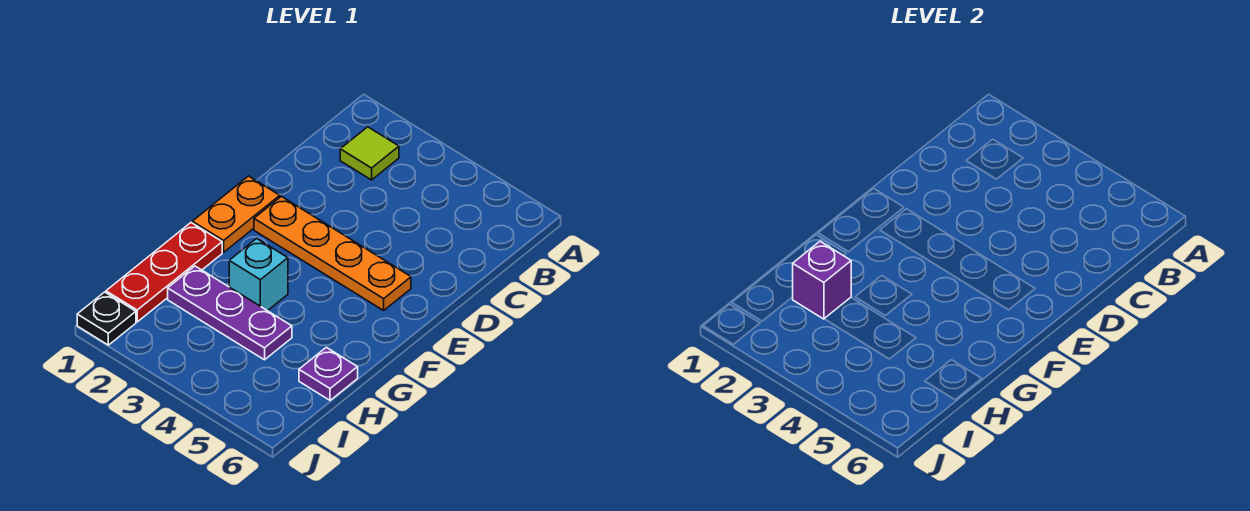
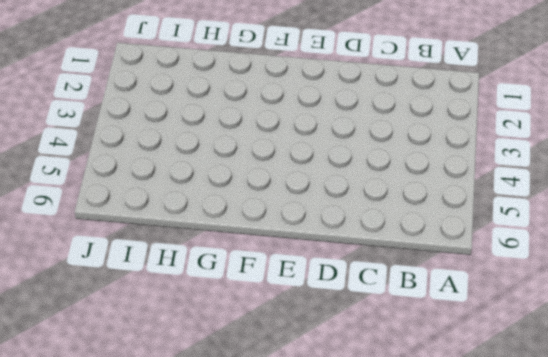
none -> lime 1x1 tile [340,127,399,180]
none -> orange 1x2 plate [192,176,280,252]

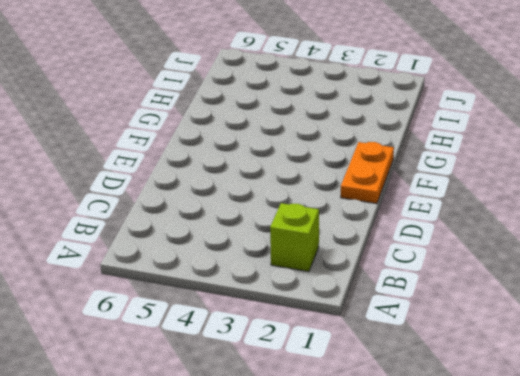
lime 1x1 brick [270,203,319,272] -> lime 1x1 tile [340,127,399,180]
none -> orange 1x4 plate [254,196,411,310]
none -> red 1x3 plate [106,223,222,322]

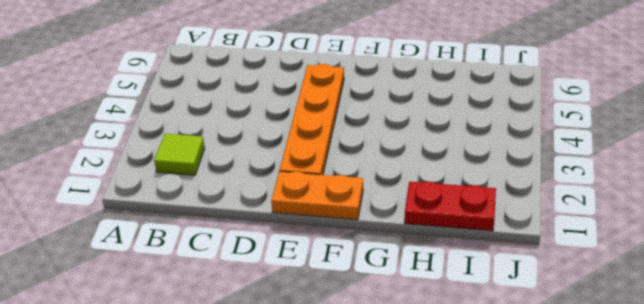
red 1x2 plate [405,182,496,231] -> red 1x3 plate [106,223,222,322]
none -> cyan 1x1 brick [229,238,288,311]
none -> purple 1x3 plate [168,266,292,360]

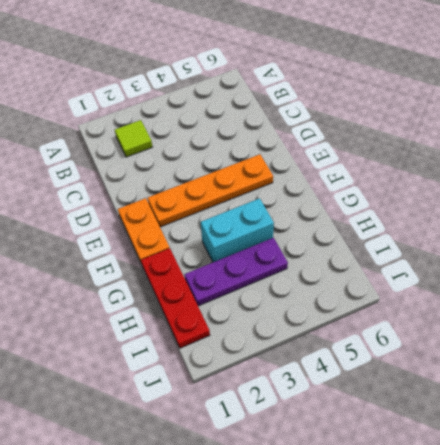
cyan 1x2 brick [201,198,274,262] -> cyan 1x1 brick [229,238,288,311]
none -> purple 1x1 plate [299,347,358,400]
none -> black 1x1 plate [77,292,136,345]

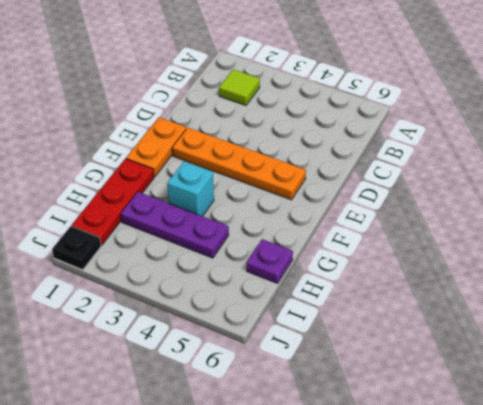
none -> purple 1x1 brick [793,241,851,319]

